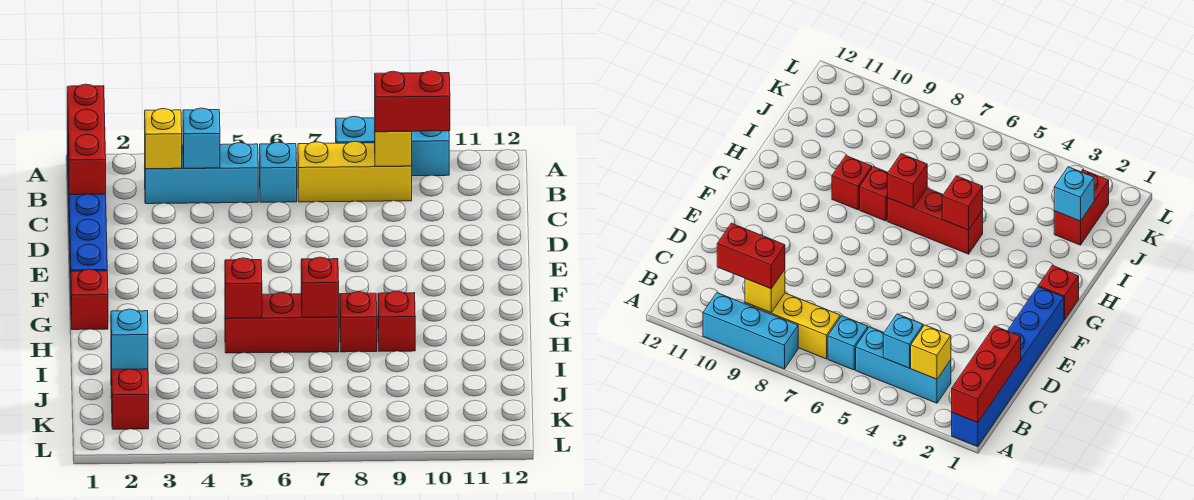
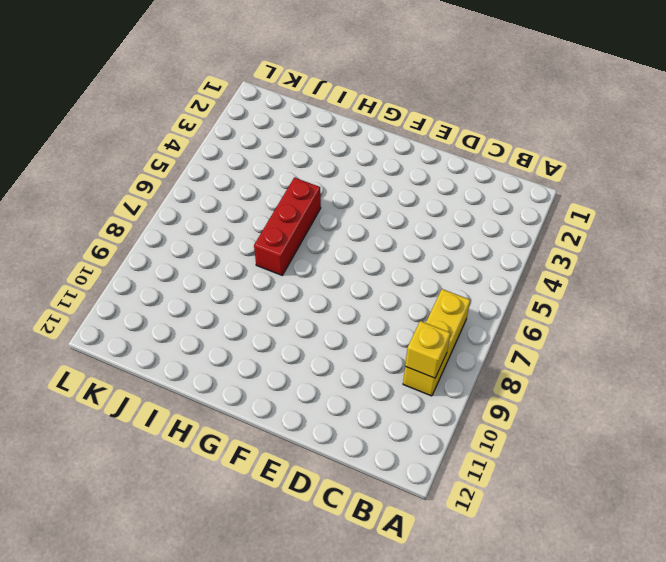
none -> blue 1x6 brick [67,127,107,287]
none -> cyan 1x3 brick [336,116,449,176]
none -> cyan 1x3 brick [145,143,258,204]

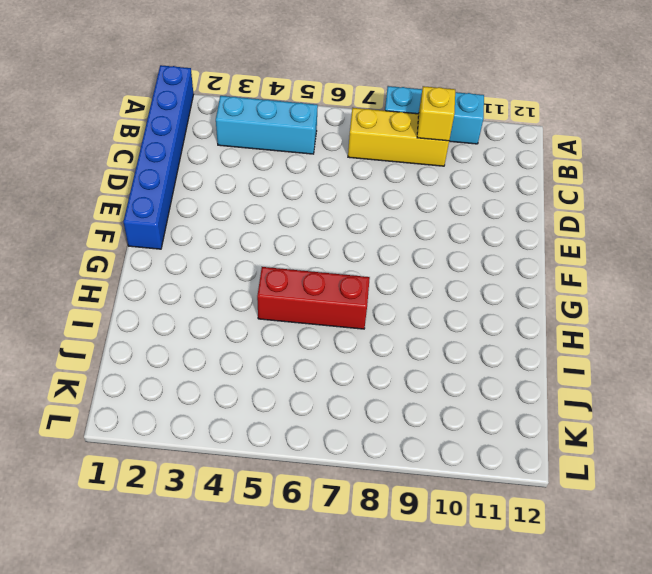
none -> cyan 1x1 brick [260,142,297,202]
none -> red 1x1 brick [71,269,108,330]
none -> red 1x1 brick [340,292,377,352]

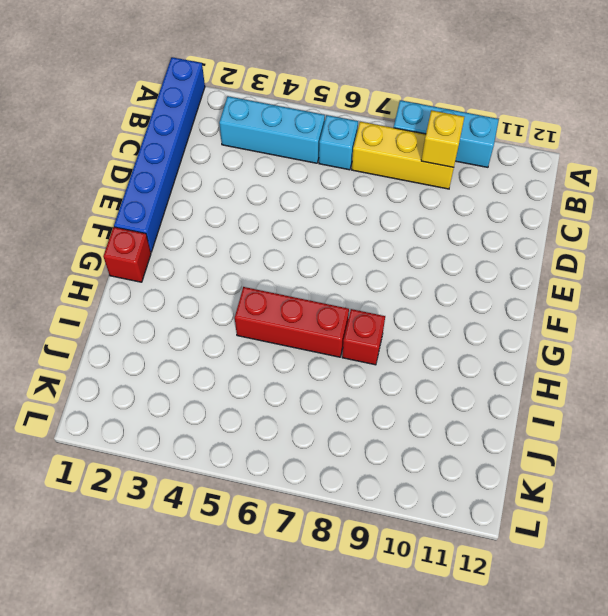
none -> red 1x1 brick [378,291,415,351]
none -> red 1x2 brick [111,364,149,429]
none -> red 1x3 brick [67,84,106,195]

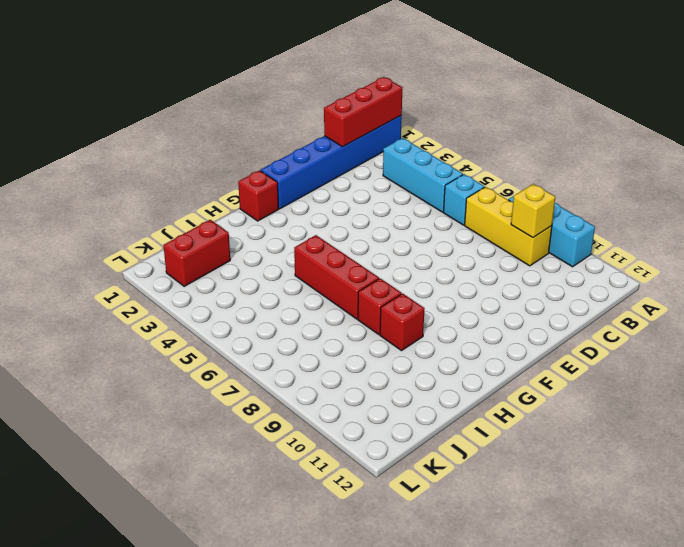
none -> yellow 1x1 brick [145,109,182,169]
none -> cyan 1x1 brick [183,108,220,168]
none -> red 1x1 brick [225,258,262,318]

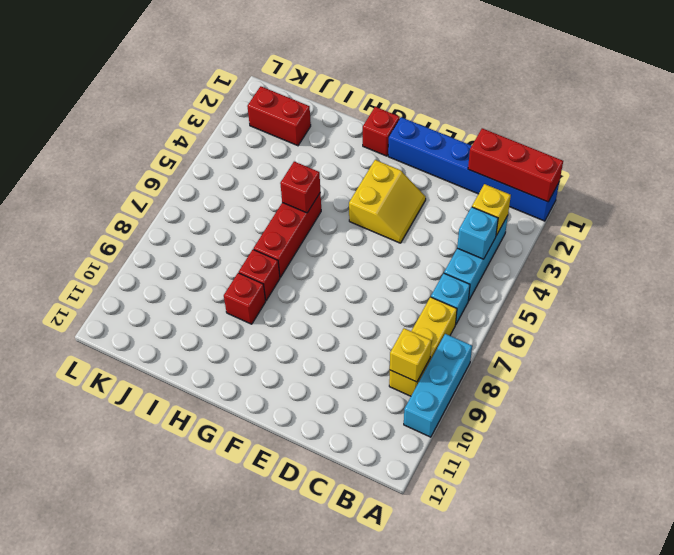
yellow 2x2 slope [349,160,426,243] -> none
none -> red 1x1 brick [301,257,339,317]
none -> cyan 1x1 brick [111,309,148,369]
none -> red 1x2 brick [375,71,450,132]

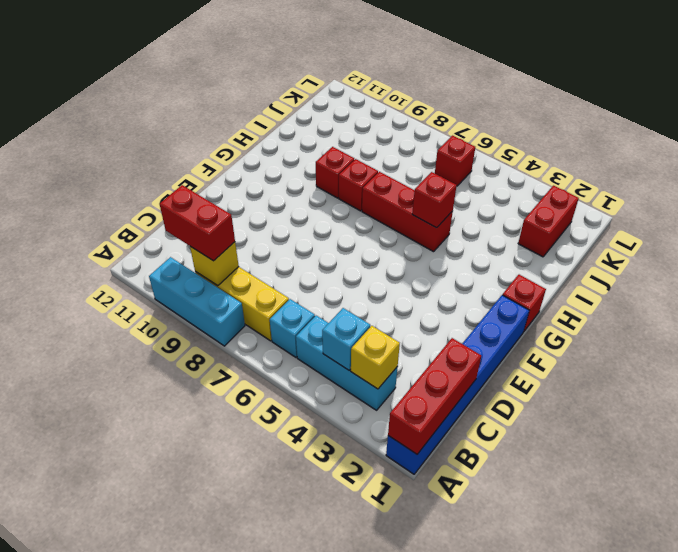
red 1x1 brick [435,136,475,186] -> red 1x1 brick moved to [301,257,339,317]
none -> cyan 1x1 brick [111,309,148,369]

